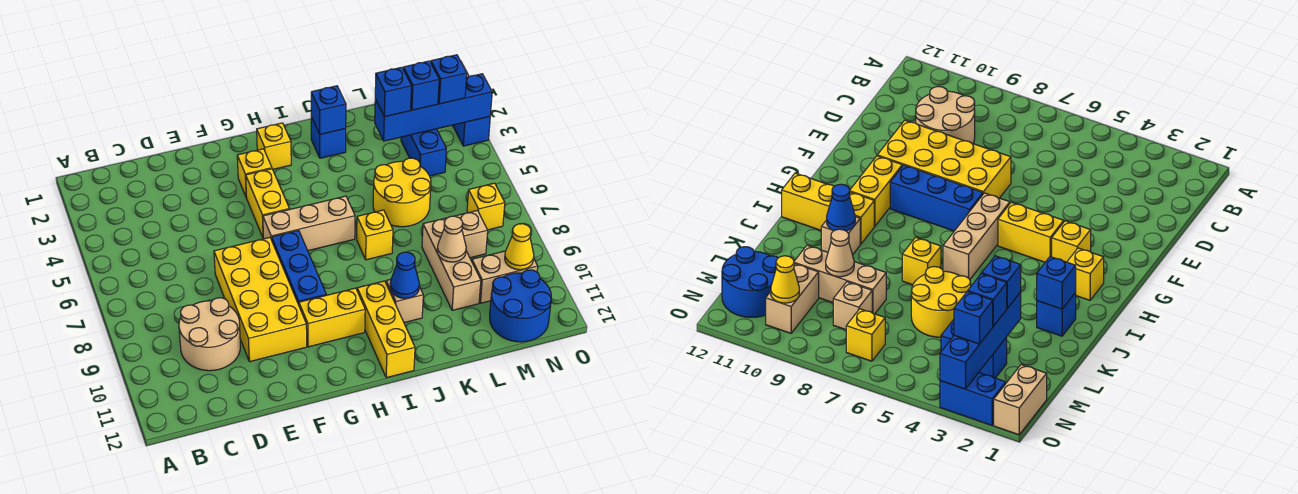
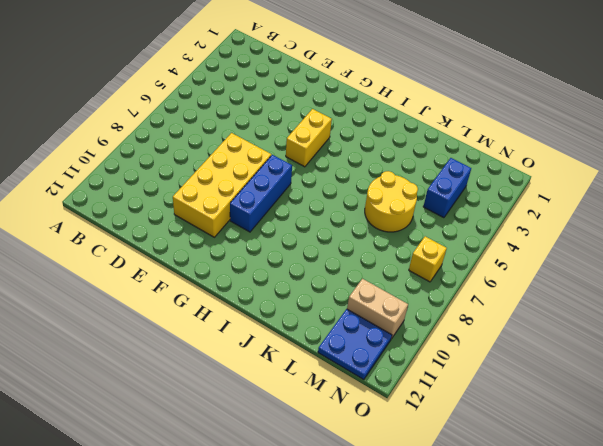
blue 2x2 plate [318,309,392,380] -> blue 2x2 round brick [490,270,551,342]
none -> tan 2x2 round brick [179,298,241,371]
none -> yellow 1x1 brick [237,149,272,198]
none -> tan 1x3 brick [263,196,355,251]

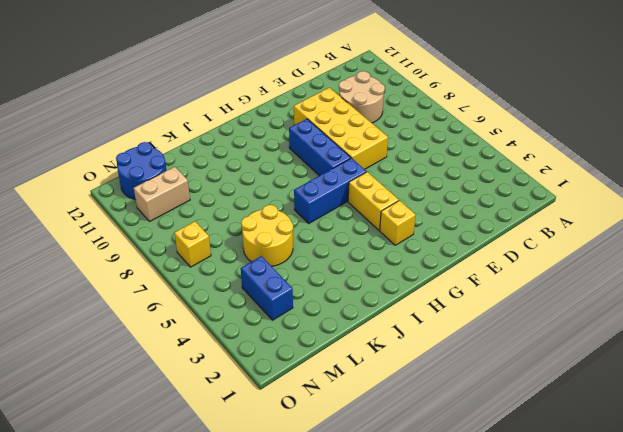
blue 1x3 brick [294,158,366,223] -> tan 1x3 brick [263,196,355,251]
none -> yellow 1x2 brick [299,288,365,347]
none -> yellow 1x1 brick [257,123,291,169]
none -> yellow 1x3 brick [357,281,415,378]

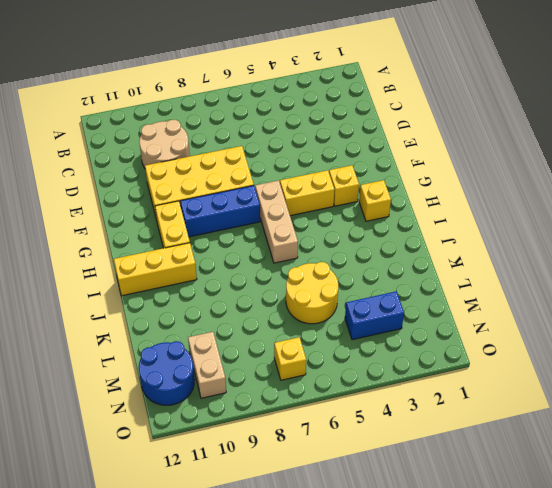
none -> blue 1x1 brick [311,117,346,158]
none -> yellow 1x1 brick [357,210,393,260]
none -> tan 1x1 brick [386,279,423,323]

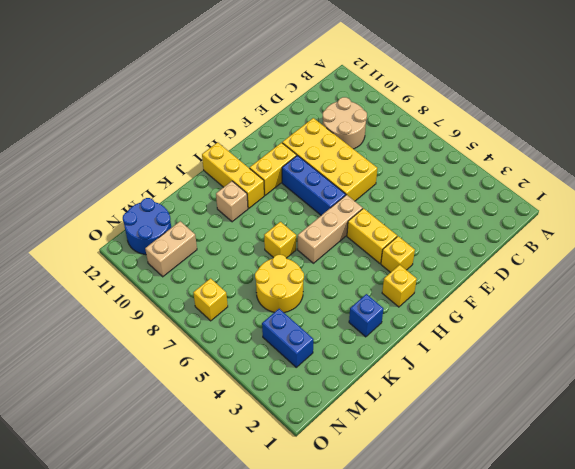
none -> tan 1x3 brick [422,218,481,310]
none -> tan 1x1 brick [456,210,488,258]
none -> tan 1x2 brick [994,365,1047,435]

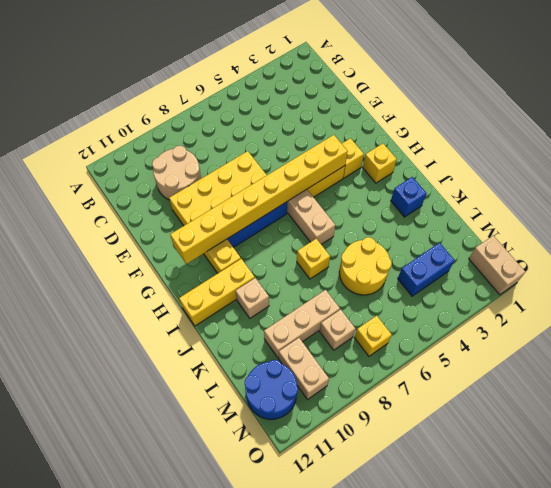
yellow 1x8 brick [170,135,348,264] -> none
none -> blue 1x2 brick [453,116,490,146]
none -> blue 1x1 brick [311,86,346,134]
none -> blue 1x1 cone [390,252,419,298]

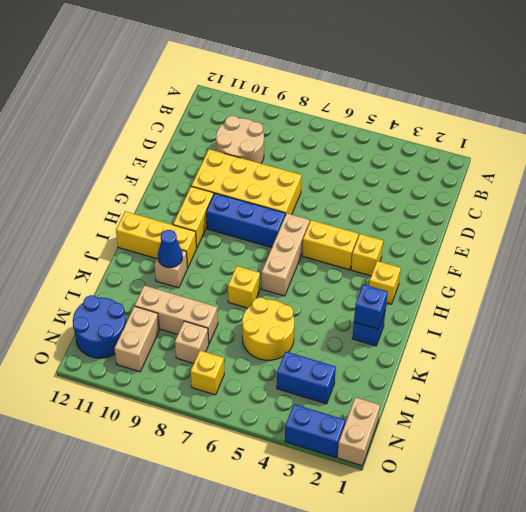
none -> blue 1x4 brick [375,74,492,141]
none -> tan 1x1 cone [437,216,466,262]
none -> yellow 1x1 cone [505,224,534,270]

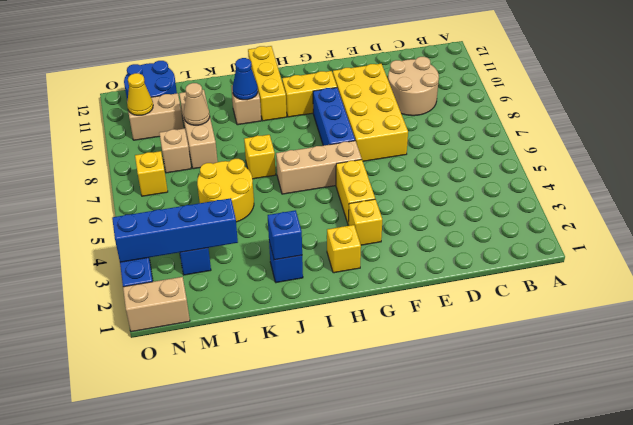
none -> blue 1x1 brick [375,67,411,117]
none -> blue 1x1 brick [403,61,439,110]
none -> blue 1x1 brick [431,55,467,104]

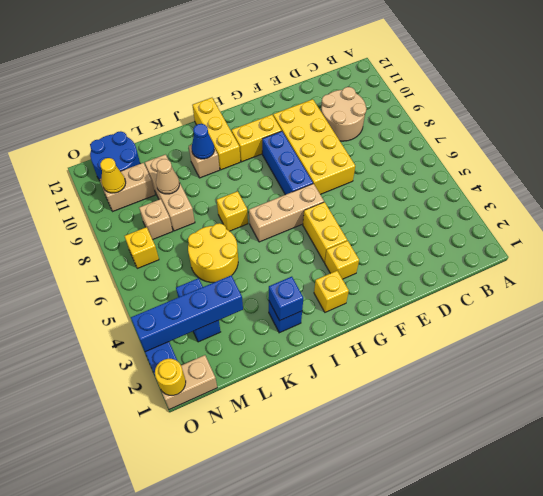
yellow 1x1 round brick [155,359,186,395] -> none
none -> blue 1x1 brick [375,67,411,117]
none -> blue 1x1 brick [403,61,439,110]
none -> blue 1x1 brick [431,55,467,104]

